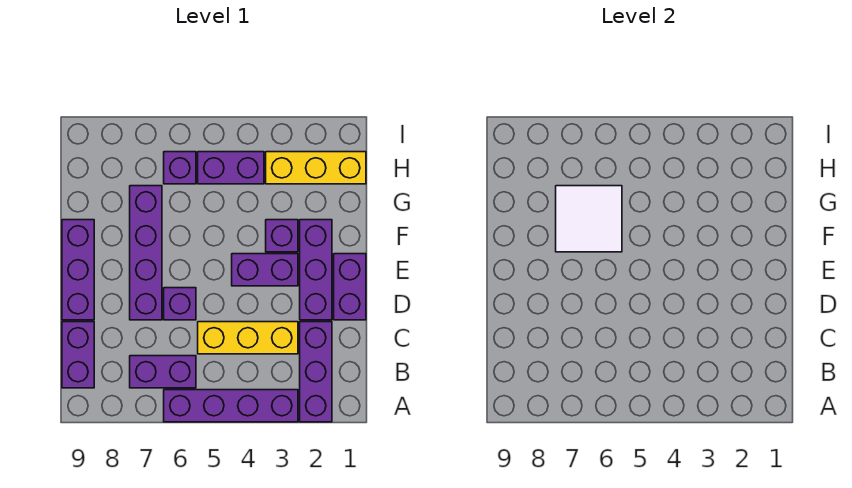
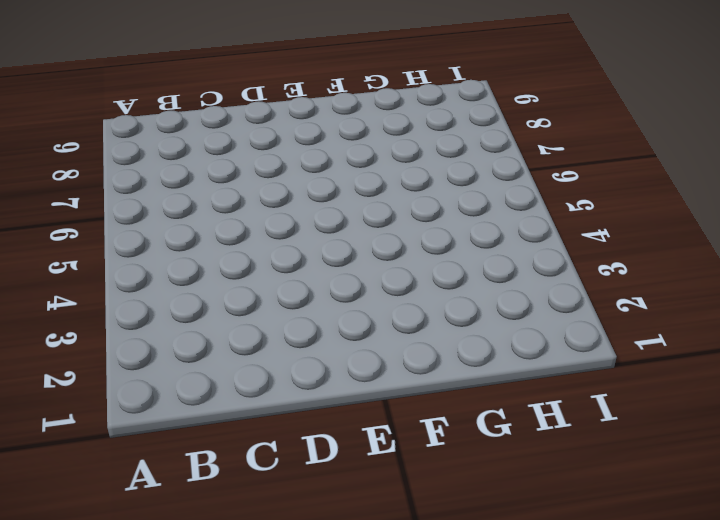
none -> purple 1x3 brick [300,322,332,422]
none -> purple 1x4 brick [164,390,298,422]
none -> purple 1x2 brick [130,356,196,388]

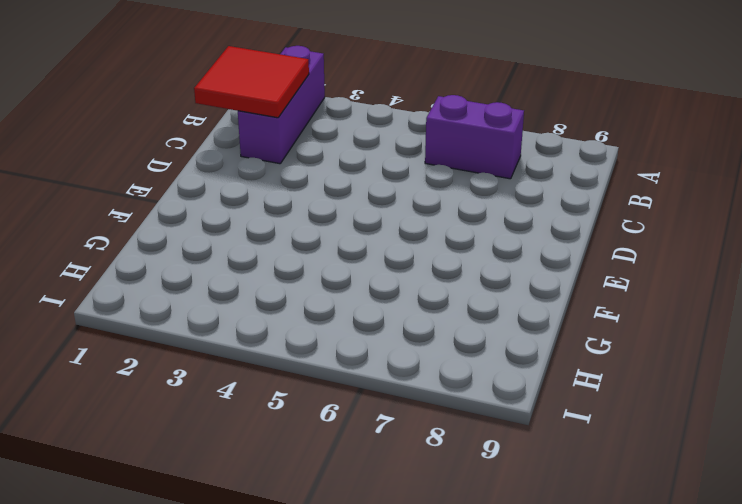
red 2x2 tile [194,46,309,118] -> none
none -> purple 1x4 brick [164,390,298,422]
none -> purple 1x2 brick [62,322,94,388]
none -> yellow 1x3 brick [198,322,298,354]

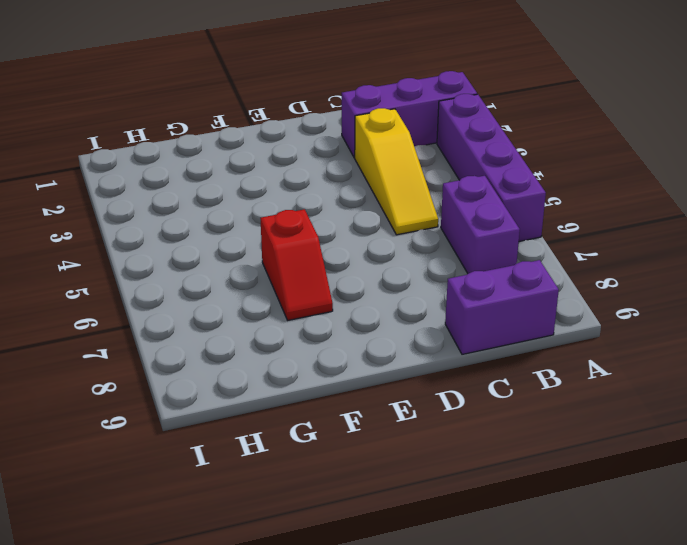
yellow 1x3 slope [355,108,438,235] -> yellow 1x3 brick [198,322,298,354]
red 1x2 slope [260,209,333,320] -> purple 1x4 brick [130,186,162,320]
none -> purple 1x2 brick [334,254,366,320]
none -> purple 1x3 brick [300,220,332,320]
none -> purple 1x1 brick [164,288,196,320]

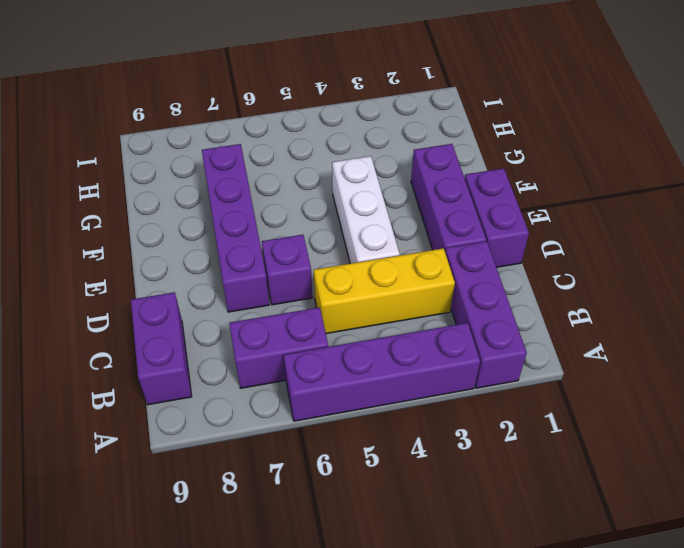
white 1x3 brick [332,156,400,264] -> purple 1x2 brick [232,254,298,286]
none -> purple 1x3 brick [62,220,94,320]
none -> purple 1x1 brick [266,220,298,252]
none -> yellow 1x3 brick [266,152,366,184]

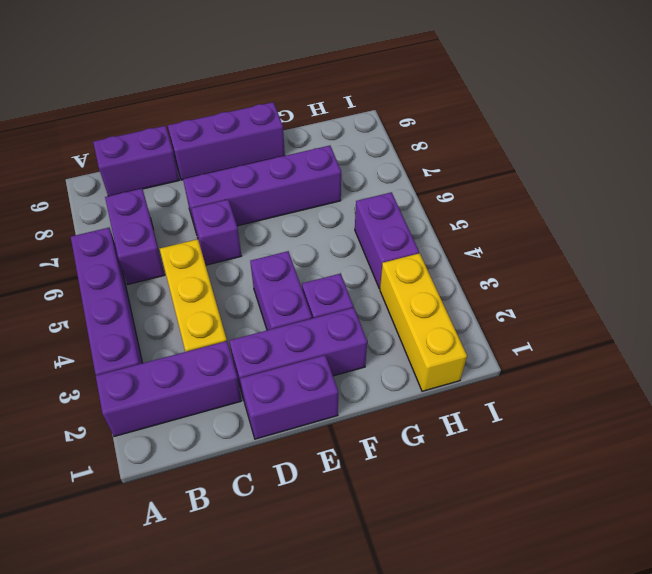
none -> purple 1x1 brick [164,152,196,184]
none -> white 2x2 tile [556,186,622,252]

